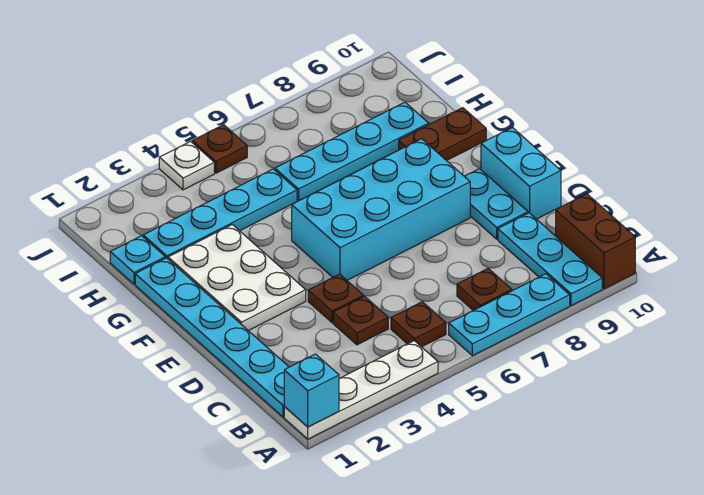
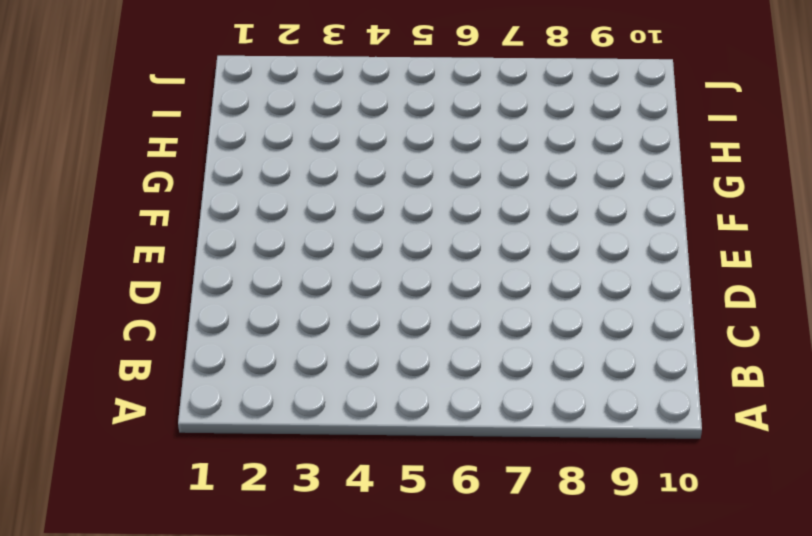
none -> white 1x4 plate [284,341,438,439]
none -> cyan 1x3 plate [449,274,570,356]
none -> cyan 1x3 plate [498,213,602,306]

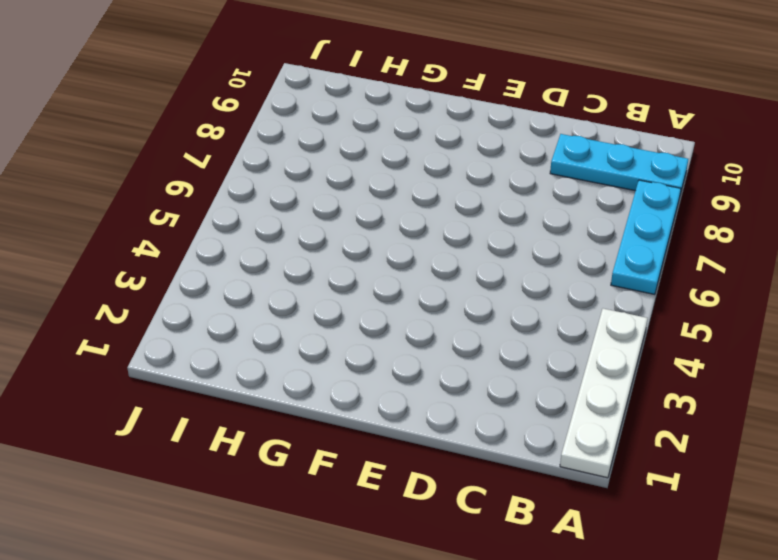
none -> brown 1x2 brick [556,194,635,289]
none -> cyan 1x6 plate [135,258,289,417]
none -> brown 1x1 plate [391,302,446,347]

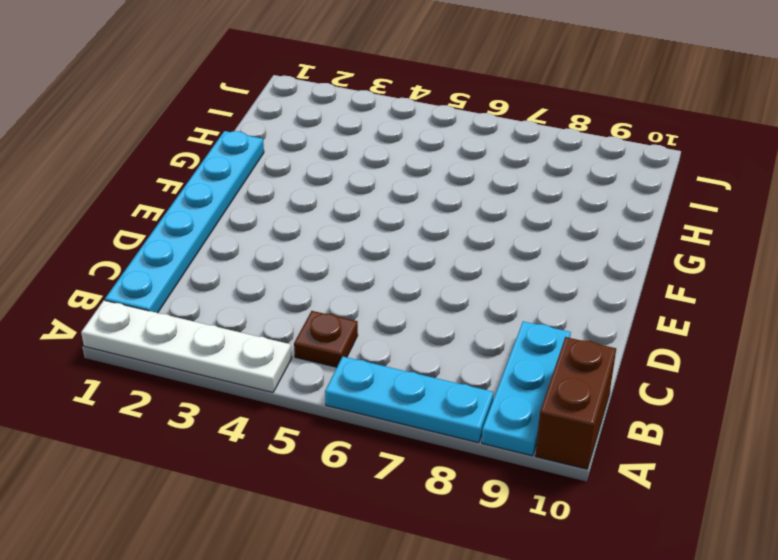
none -> brown 1x1 plate [457,269,512,310]
none -> brown 1x1 plate [333,296,388,345]
none -> brown 1x1 plate [308,274,363,323]

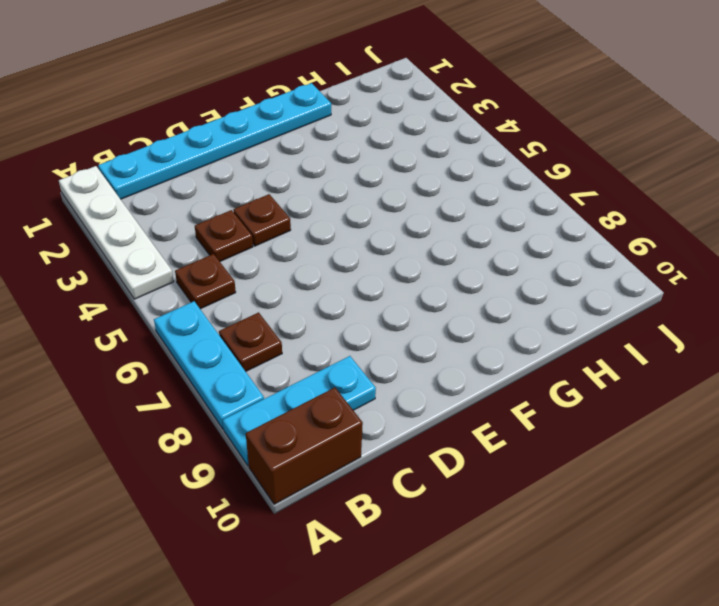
none -> cyan 1x2 plate [464,169,528,239]
none -> cyan 1x2 brick [481,128,561,219]
none -> white 2x3 plate [168,225,306,331]

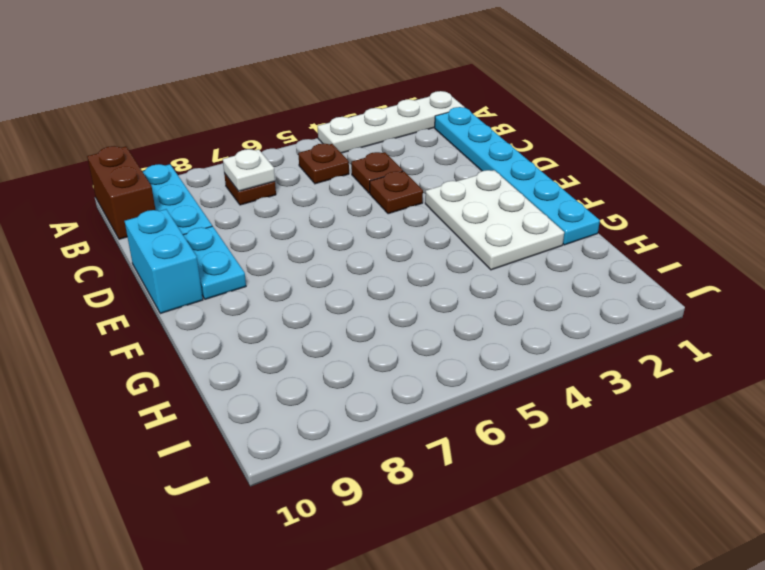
white 1x1 plate [223,149,275,191] -> white 1x1 plate moved to [159,141,214,190]
none -> cyan 1x3 plate [449,274,570,356]
none -> cyan 2x4 brick [292,139,470,280]
none -> brown 1x2 plate [399,108,486,161]

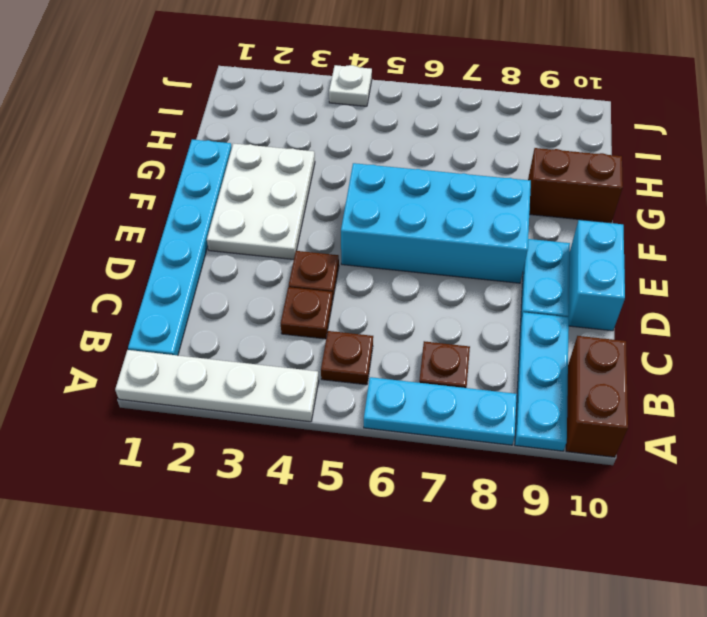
brown 1x2 brick [528,148,623,223] -> brown 1x2 plate [399,108,486,161]
none -> cyan 1x1 plate [110,236,165,284]
none -> cyan 1x4 plate [143,169,297,259]
none -> cyan 1x4 plate [275,102,429,201]

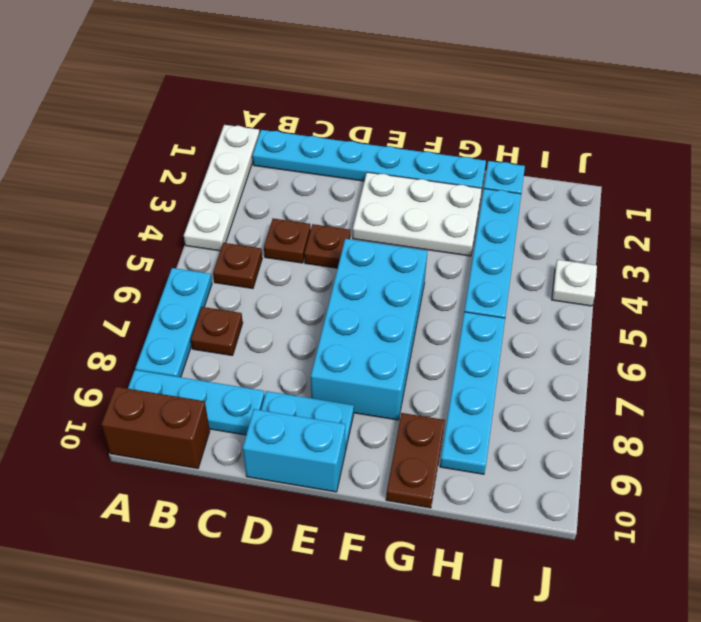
none -> brown 1x1 plate [192,125,247,173]
none -> cyan 1x1 brick [284,354,339,427]

